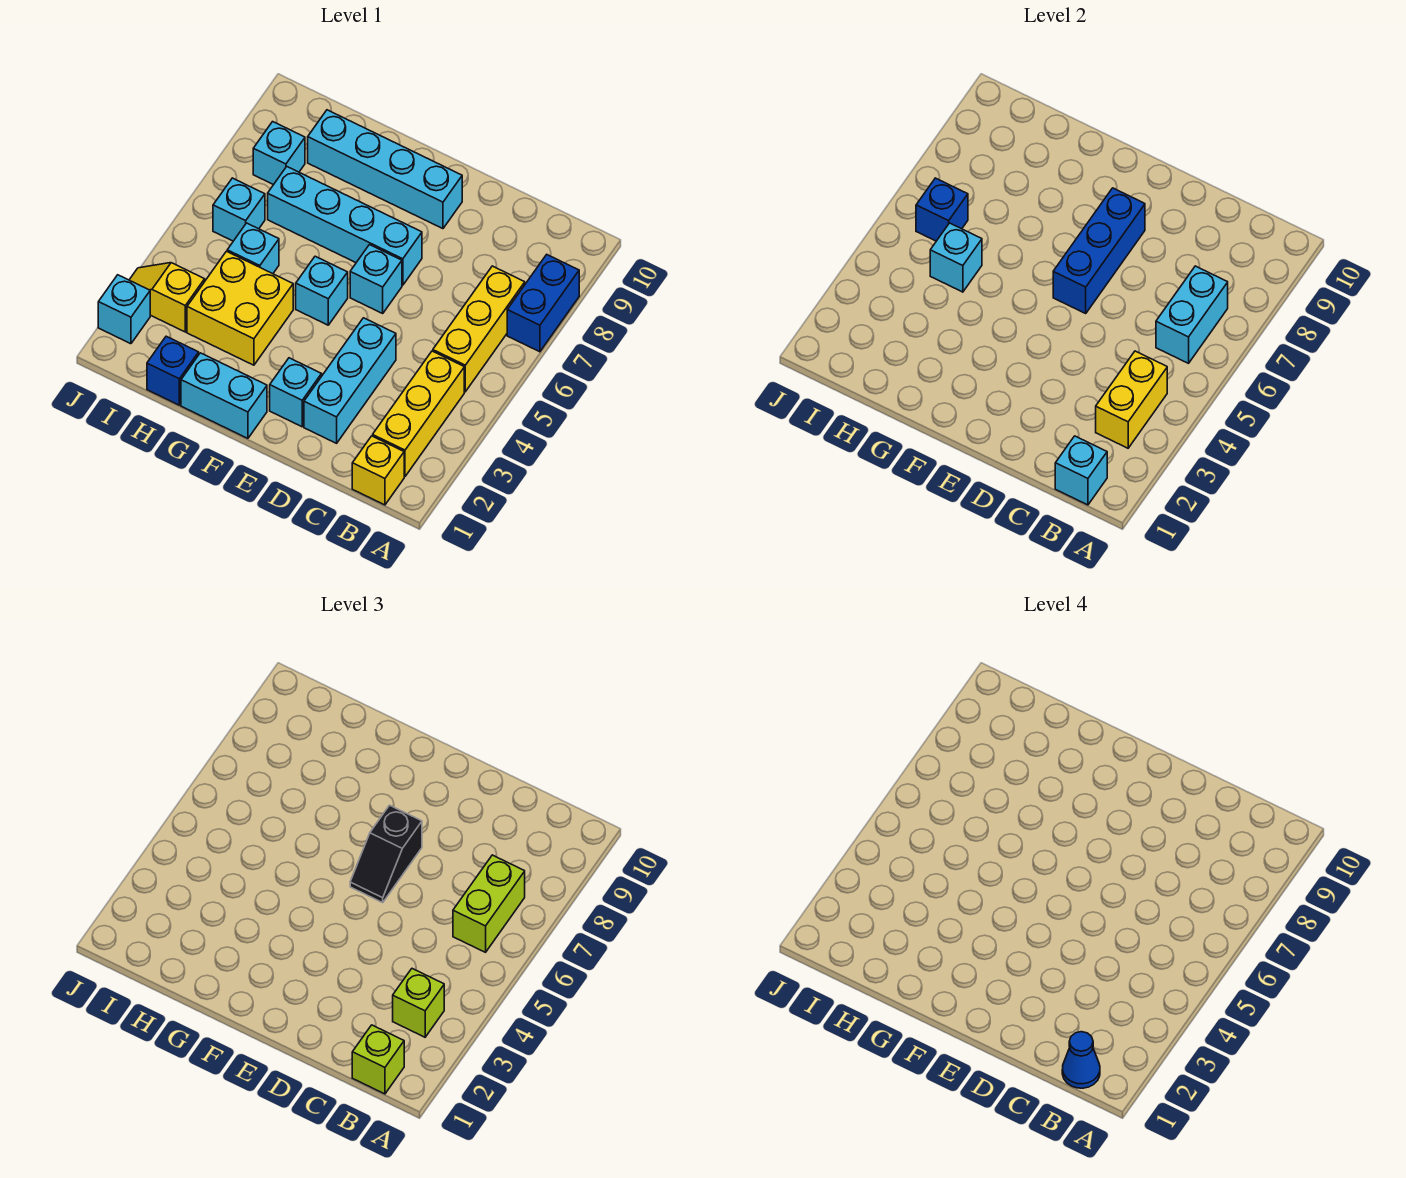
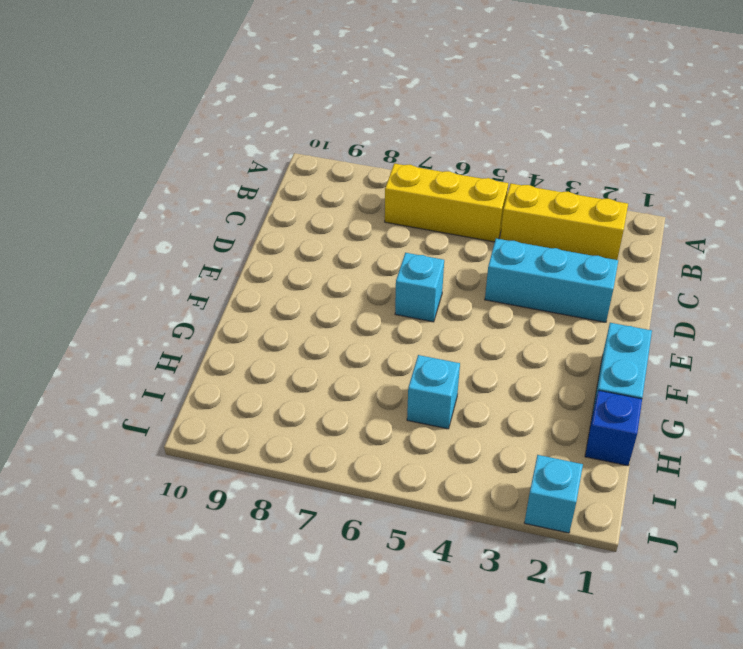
none -> blue 1x2 brick [507,255,579,352]
none -> yellow 1x1 brick [352,436,404,505]
none -> cyan 1x1 brick [270,358,322,427]

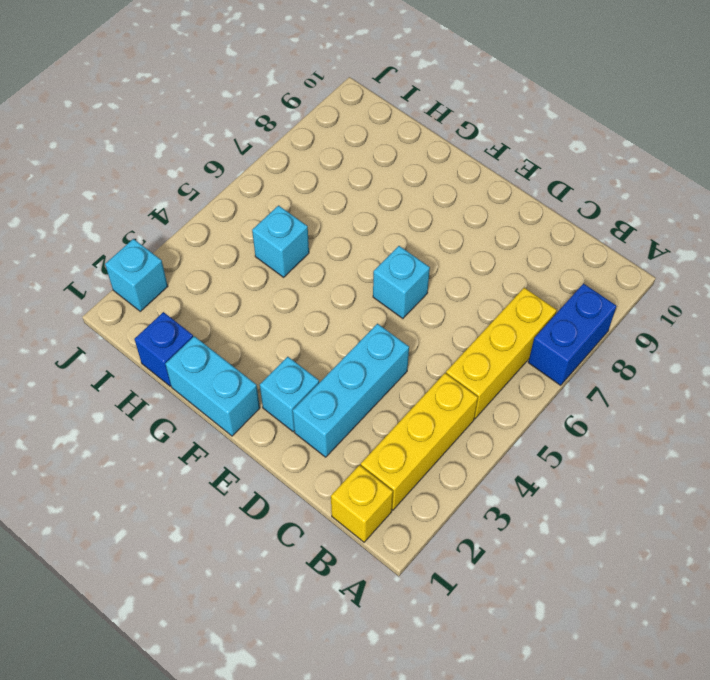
none -> cyan 1x4 brick [268,167,422,285]
none -> cyan 1x4 brick [308,110,462,229]
none -> cyan 1x1 brick [296,256,348,325]

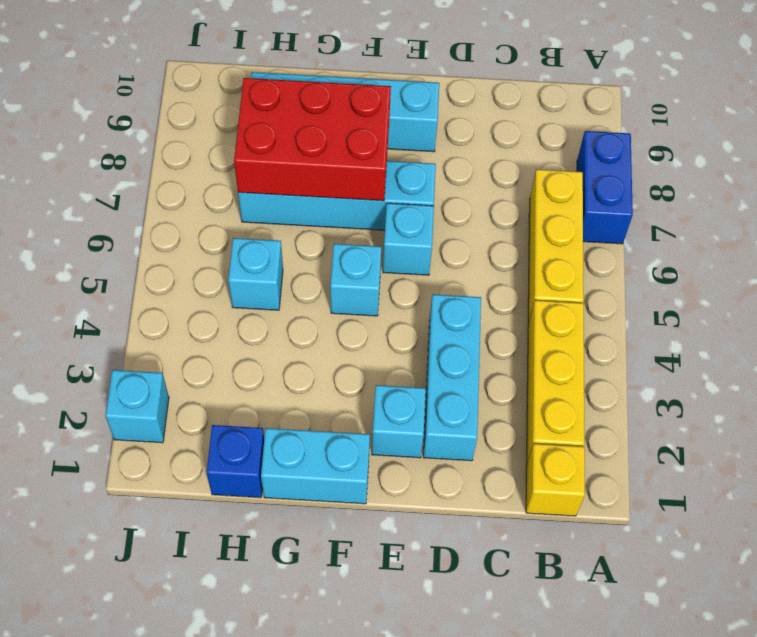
red 2x3 brick [234,78,391,201] -> none
none -> yellow 2x2 brick [187,251,293,365]
none -> yellow 1x2 slope [130,263,205,332]
none -> cyan 1x1 brick [213,178,265,241]

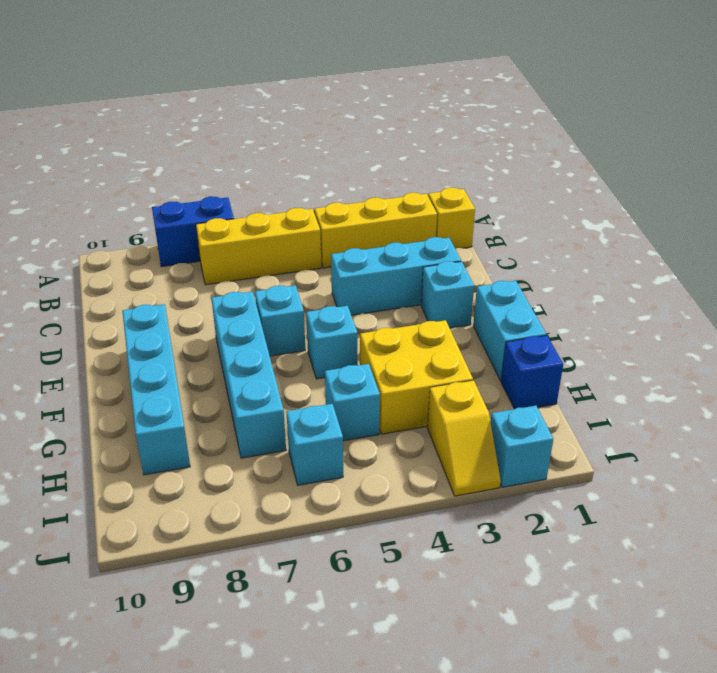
none -> cyan 1x1 brick [253,122,305,185]
none -> cyan 1x1 brick [1055,436,1107,505]
none -> yellow 1x2 brick [1096,351,1167,448]

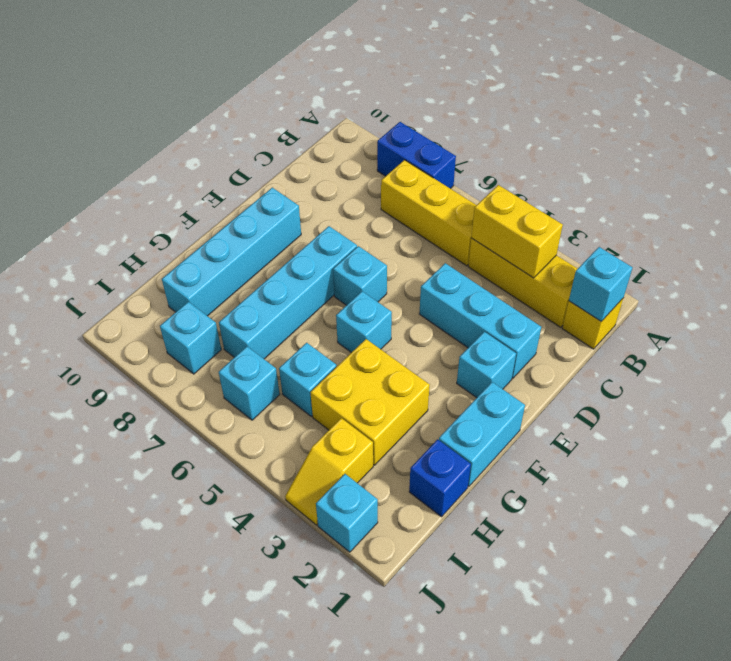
none -> cyan 1x2 brick [1156,266,1228,363]
none -> blue 1x3 brick [1053,188,1145,313]
none -> cyan 1x1 brick [930,223,982,292]

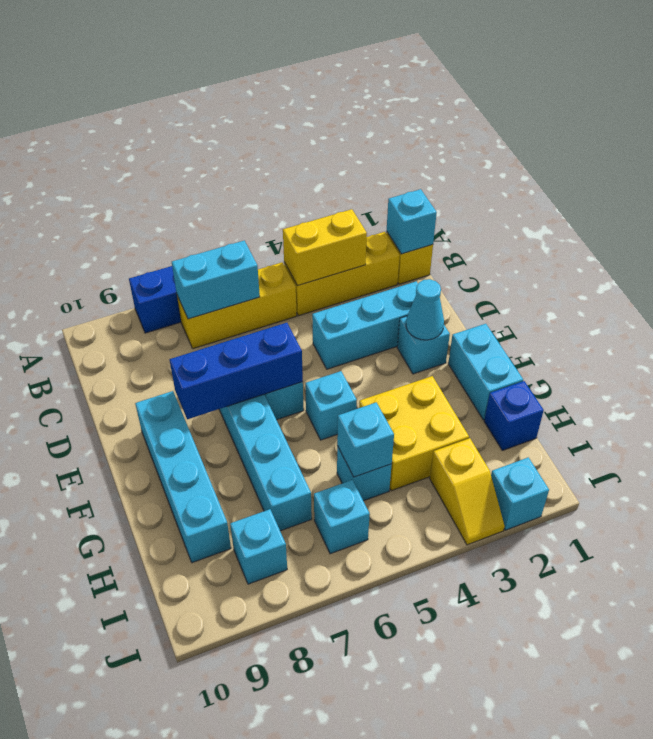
cyan 1x1 cone [406,279,444,340] -> none
none -> blue 1x1 brick [916,178,968,241]
none -> lime 1x1 brick [352,1025,404,1094]
none -> lime 1x1 brick [393,969,444,1037]

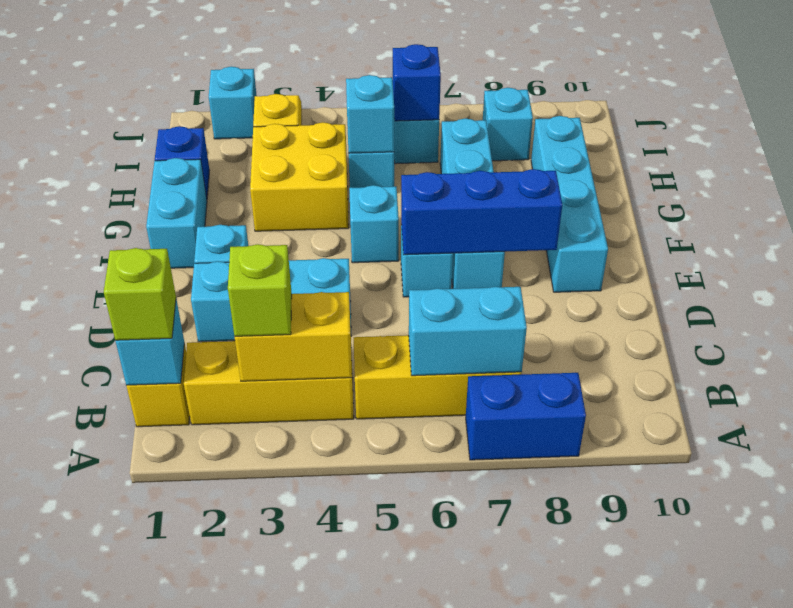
none -> lime 1x2 brick [453,855,525,952]
none -> black 1x2 slope [350,805,422,902]
none -> blue 1x1 cone [1062,1032,1100,1088]

